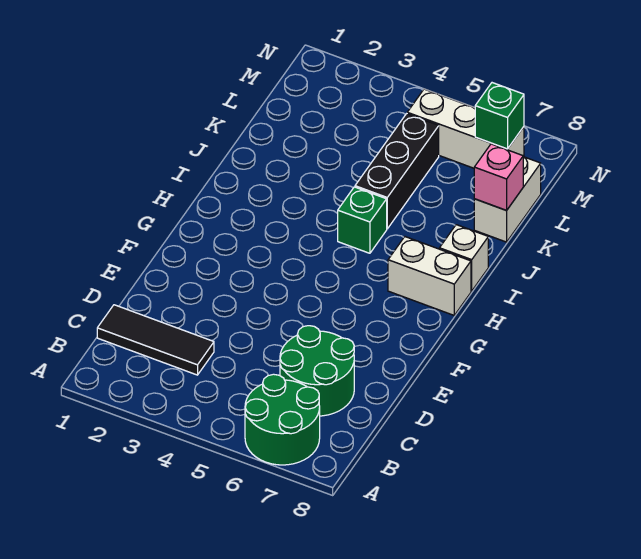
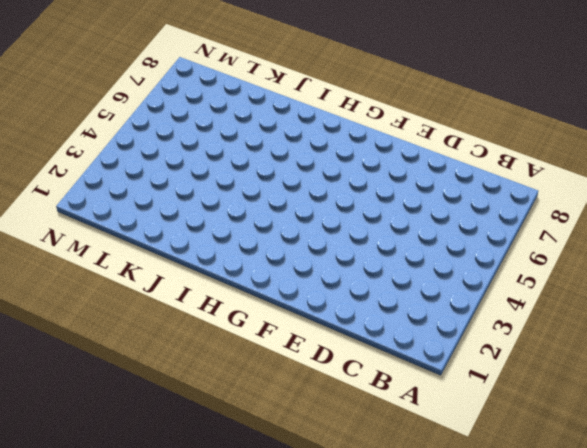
none -> green 2x2 round brick [245,374,320,465]
none -> black 1x3 tile [97,305,214,375]

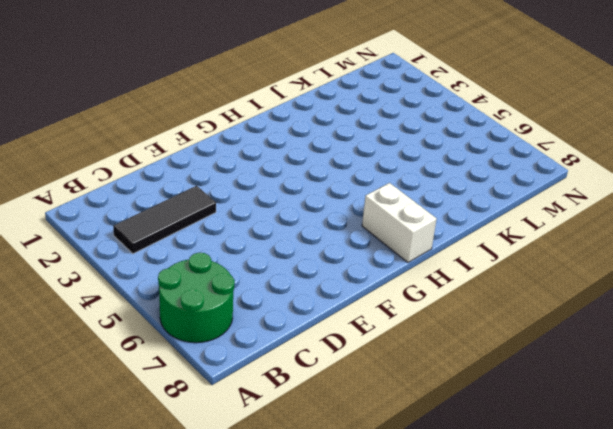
black 1x3 tile [113,186,216,254] -> black 1x3 tile turned to [97,305,214,375]
none -> green 2x2 round brick [280,326,354,416]
none -> green 1x1 brick [338,187,387,253]

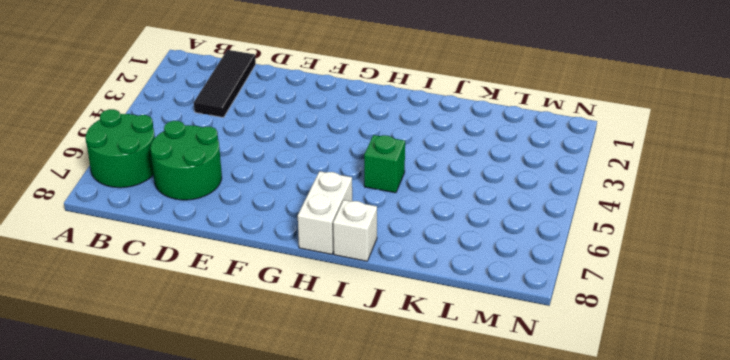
none -> black 1x3 brick [355,114,439,229]
none -> white 1x2 brick [474,157,541,242]

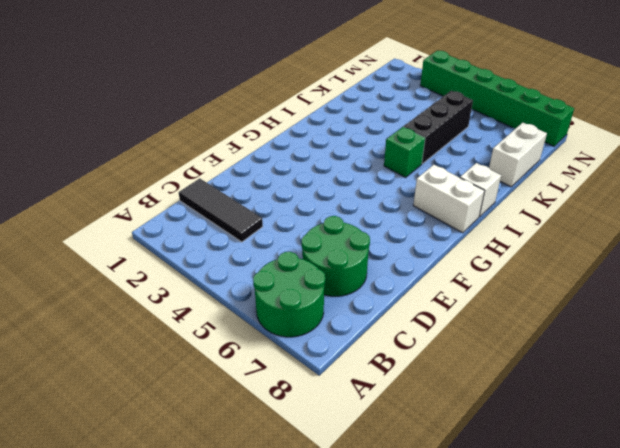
green 1x6 brick [420,50,574,146] -> none
none -> white 1x3 brick [407,89,524,168]
none -> pink 1x1 brick [474,144,523,210]

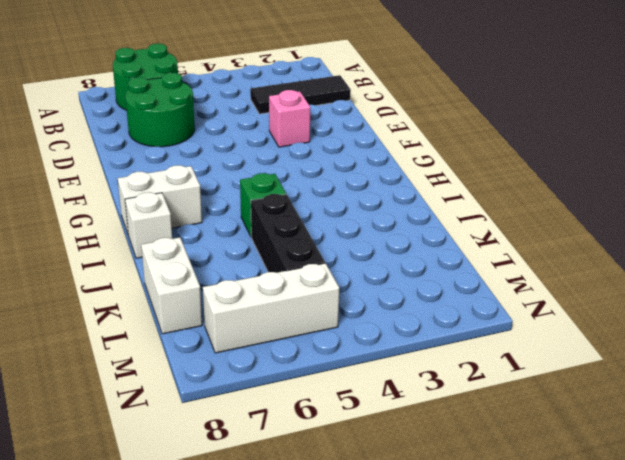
pink 1x1 brick [269,90,310,147] -> pink 1x1 brick moved to [474,144,523,210]
none -> green 1x1 brick [475,83,524,149]

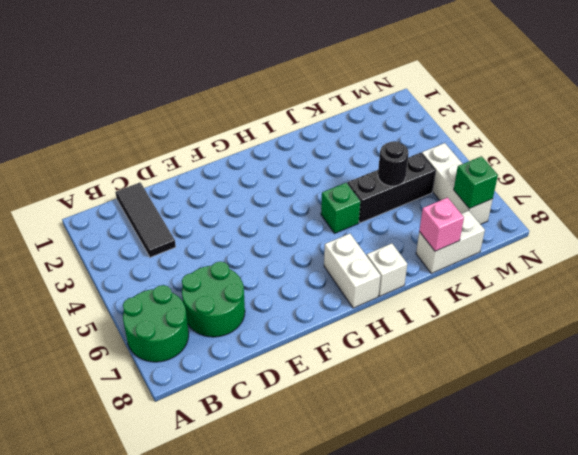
black 1x1 round brick [378,141,409,186] -> none

